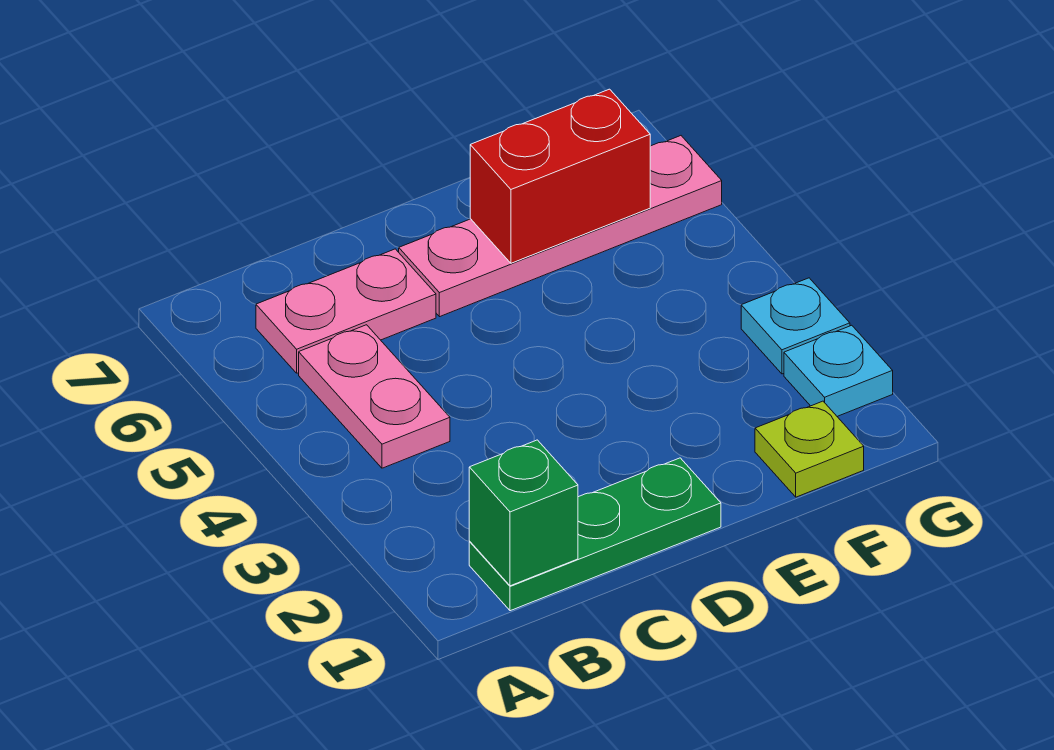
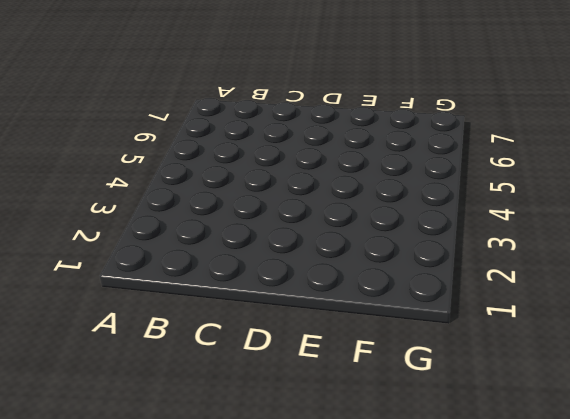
none -> green 1x3 plate [469,458,721,611]
none -> pink 1x2 plate [299,325,450,468]

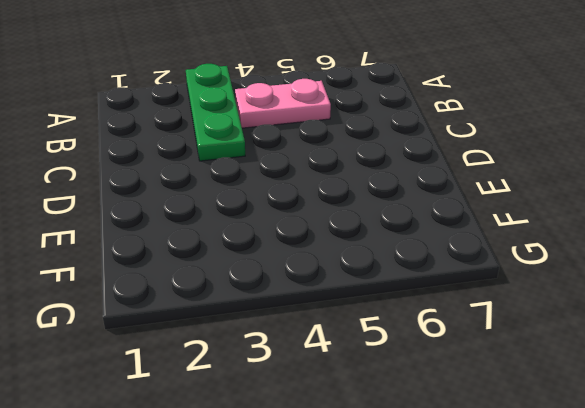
green 1x3 plate [186,64,245,161] -> green 1x3 plate moved to [469,458,721,611]
none -> pink 1x2 plate [256,249,436,373]
none -> pink 1x4 plate [399,136,722,317]

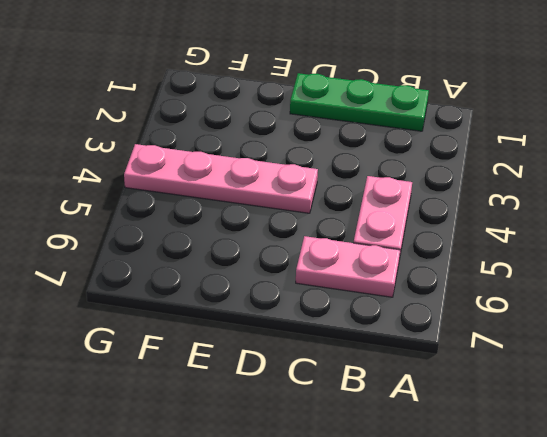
pink 1x4 plate [124,144,318,213] -> pink 1x4 plate moved to [399,136,722,317]
none -> lime 1x1 plate [755,401,864,497]
none -> cyan 1x1 plate [784,325,893,416]

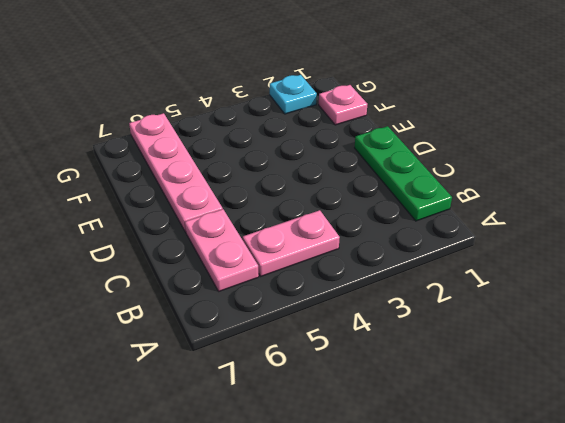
pink 1x1 plate [319,85,367,125] -> lime 1x1 plate [755,401,864,497]
none -> cyan 1x1 plate [741,278,850,374]
none -> green 1x1 brick [469,440,578,586]

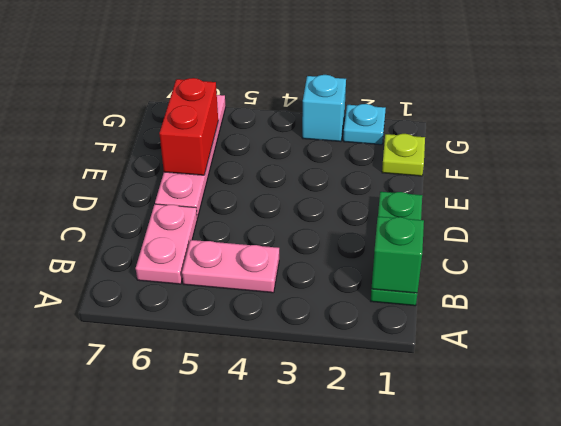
cyan 1x1 brick [302,75,346,142] -> cyan 1x1 plate [741,278,850,374]

